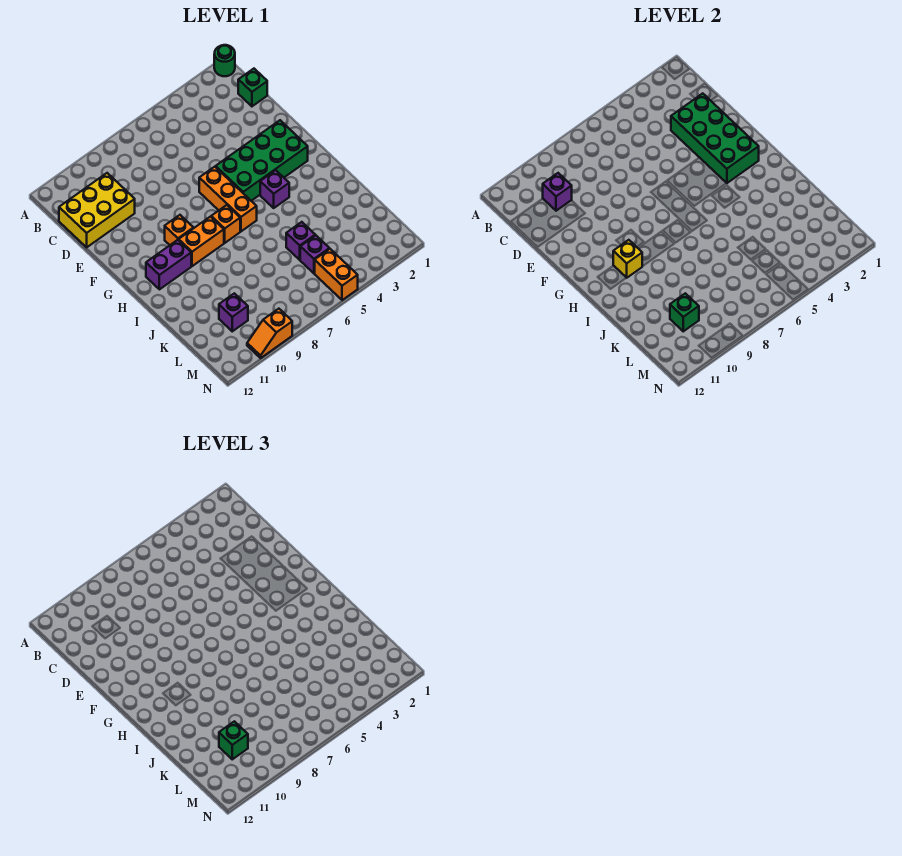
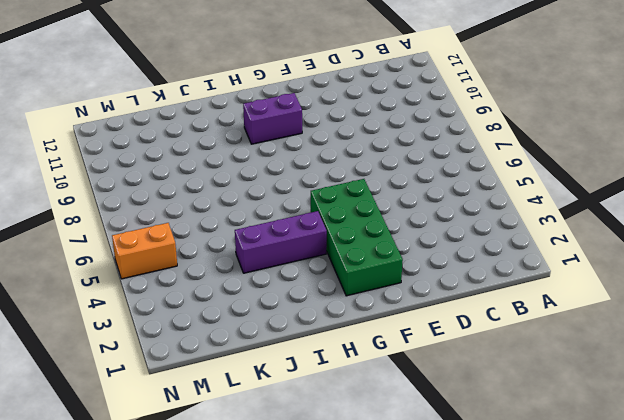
purple 1x2 brick [243,93,302,144] -> purple 1x2 brick turned to [146,240,191,289]
purple 1x3 brick [235,211,327,273] -> purple 1x1 brick [260,170,289,208]
none -> green 1x1 round brick [214,45,235,76]
none -> green 1x1 brick [238,69,267,106]
none -> yellow 2x3 brick [59,173,135,247]

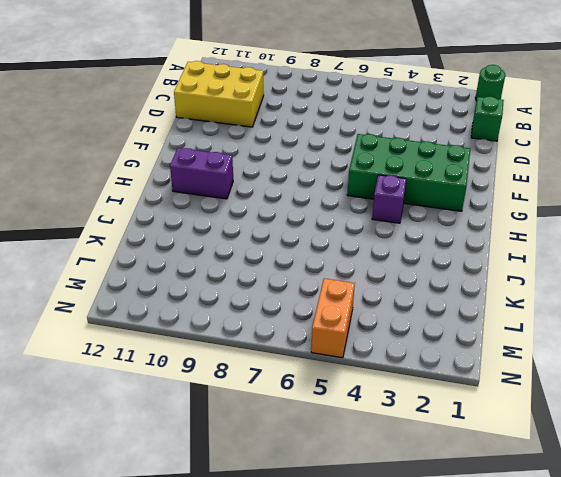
none -> orange 1x3 brick [199,167,257,231]
none -> orange 1x1 brick [165,215,193,245]
none -> orange 1x1 brick [211,205,240,243]

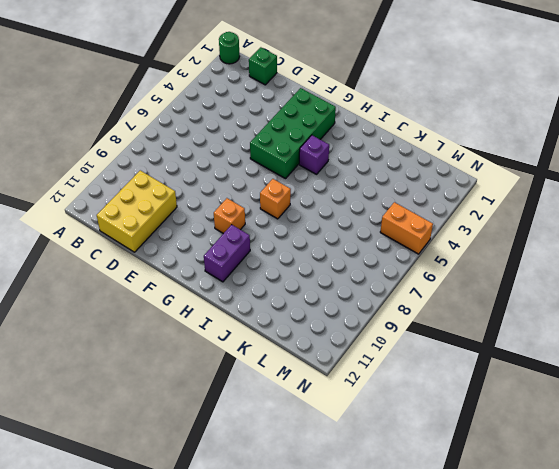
none -> orange 1x3 brick [199,167,257,231]
none -> orange 1x2 brick [179,217,224,266]
none -> purple 1x1 brick [286,222,315,260]

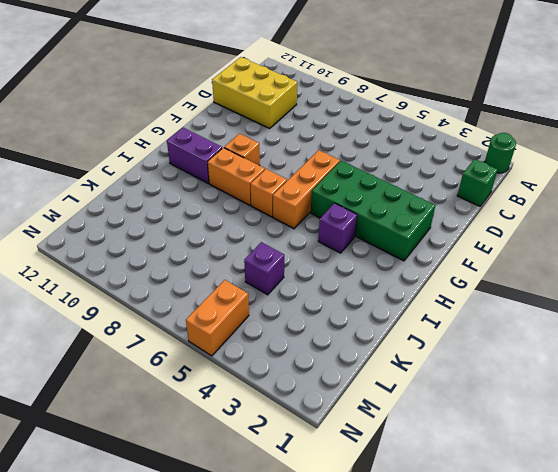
none -> purple 1x1 brick [300,235,329,273]
none -> purple 1x1 brick [219,293,248,331]
none -> orange 1x2 slope [247,309,292,358]

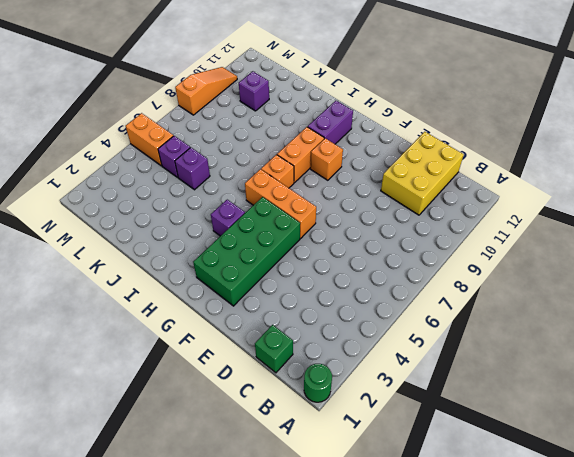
orange 1x3 slope [175,67,237,115] -> orange 1x2 slope [247,309,292,358]
none -> purple 1x1 brick [543,173,572,211]
none -> green 2x4 brick [671,93,759,183]
none -> yellow 1x1 brick [613,240,642,278]

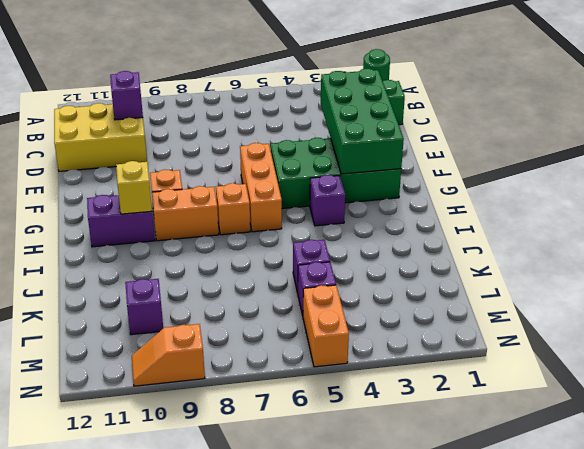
none -> green 1x1 brick [670,293,699,331]
none -> green 1x1 brick [219,721,248,759]

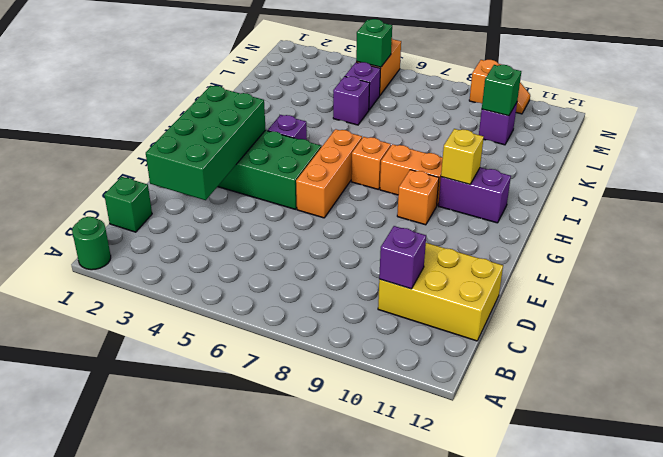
green 1x1 brick [356,19,392,67] -> green 1x1 brick moved to [219,721,248,759]

